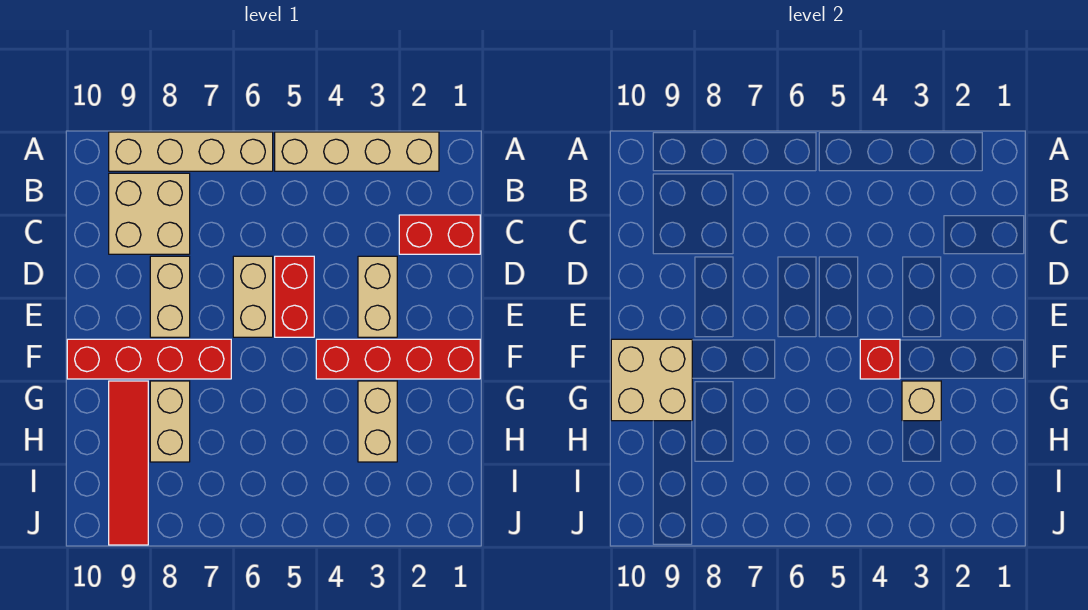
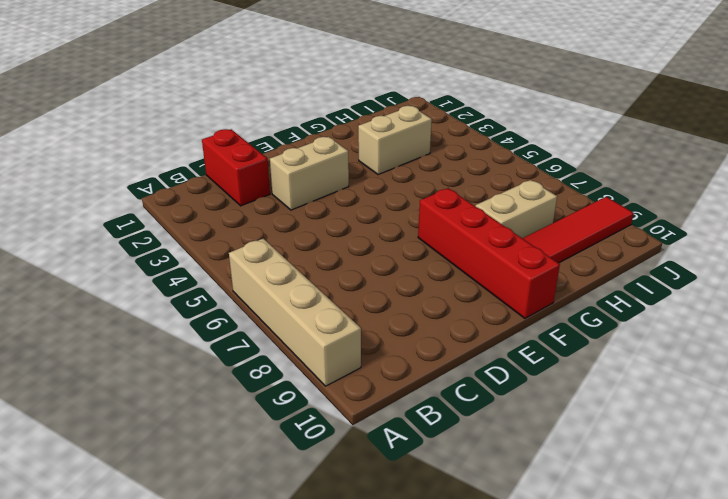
none -> tan 1x4 brick [275,132,439,171]
none -> tan 2x2 brick [109,173,190,254]
none -> red 1x2 brick [275,256,314,337]

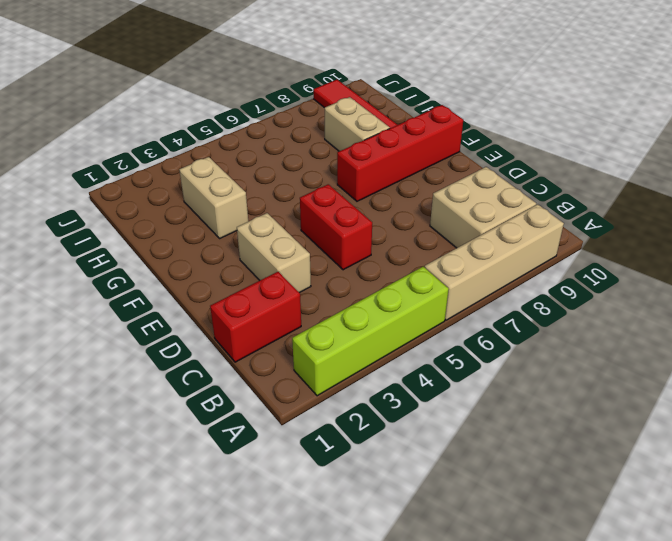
lime 1x4 brick [292,267,449,396] -> tan 1x4 brick [275,132,439,171]
none -> tan 1x2 brick [233,256,273,337]
none -> tan 1x2 brick [150,256,190,337]
none -> red 1x4 brick [316,339,480,379]

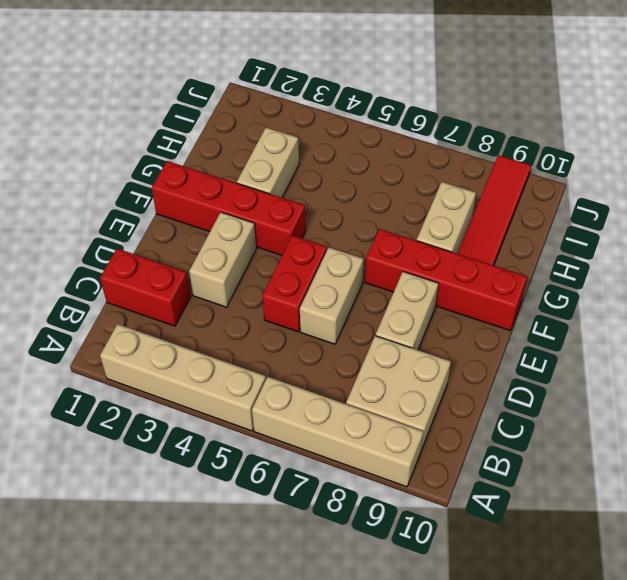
none -> red 1x1 brick [860,339,900,379]
none -> tan 2x2 brick [611,339,692,421]
none -> tan 1x1 brick [902,381,941,421]

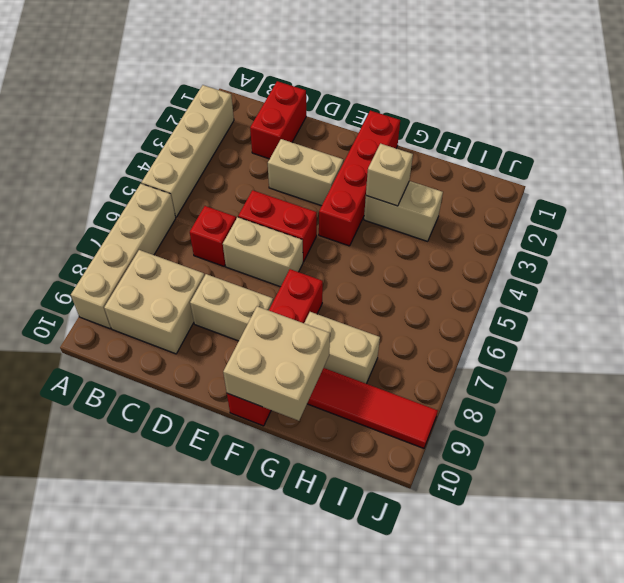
red 1x1 brick [190,206,236,266] -> red 1x1 brick moved to [860,339,900,379]

